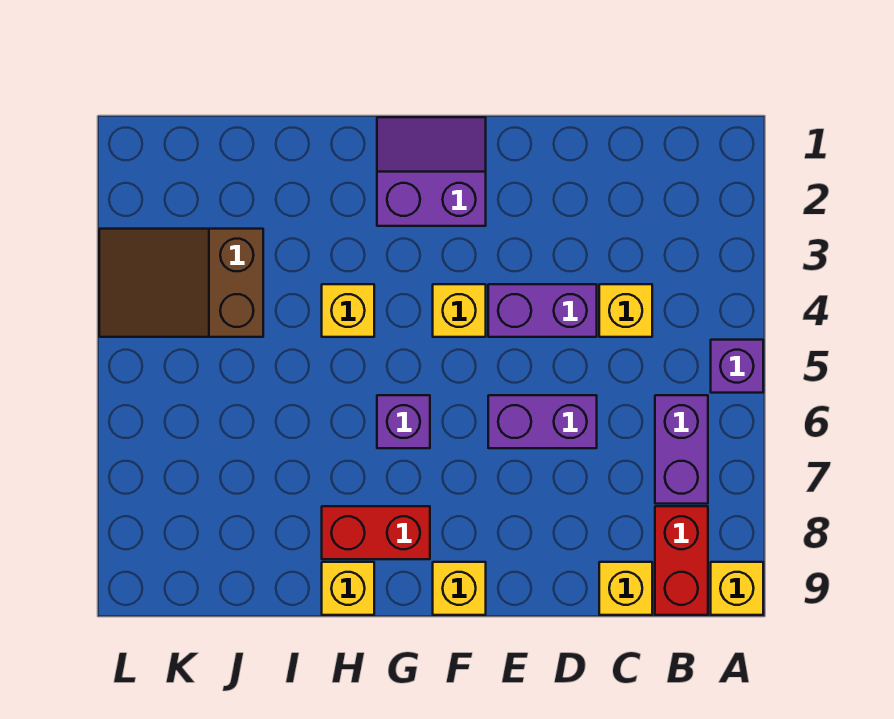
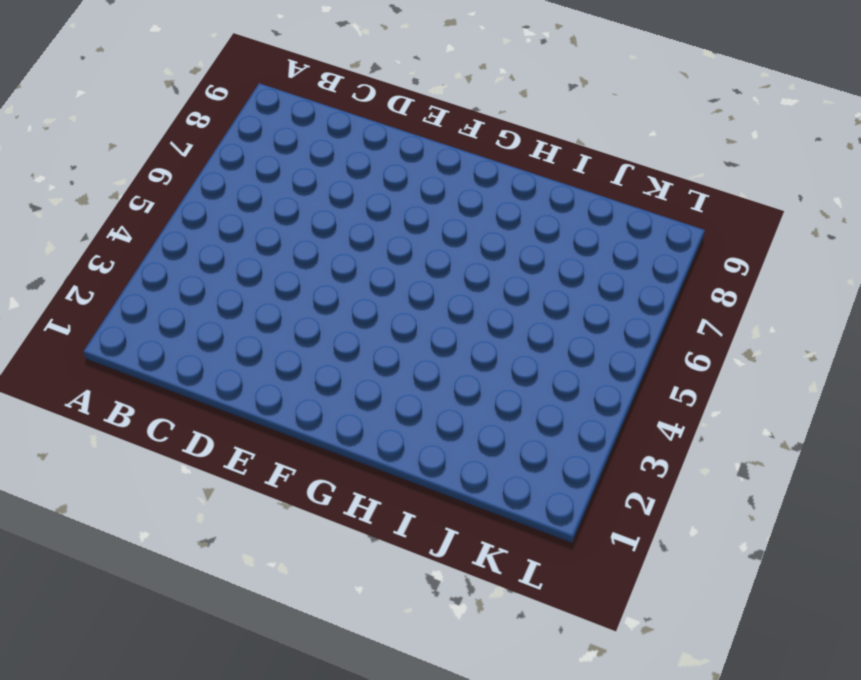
none -> purple 1x1 brick [711,340,763,393]
none -> yellow 1x1 brick [711,562,763,615]
none -> purple 1x2 brick [655,395,708,504]

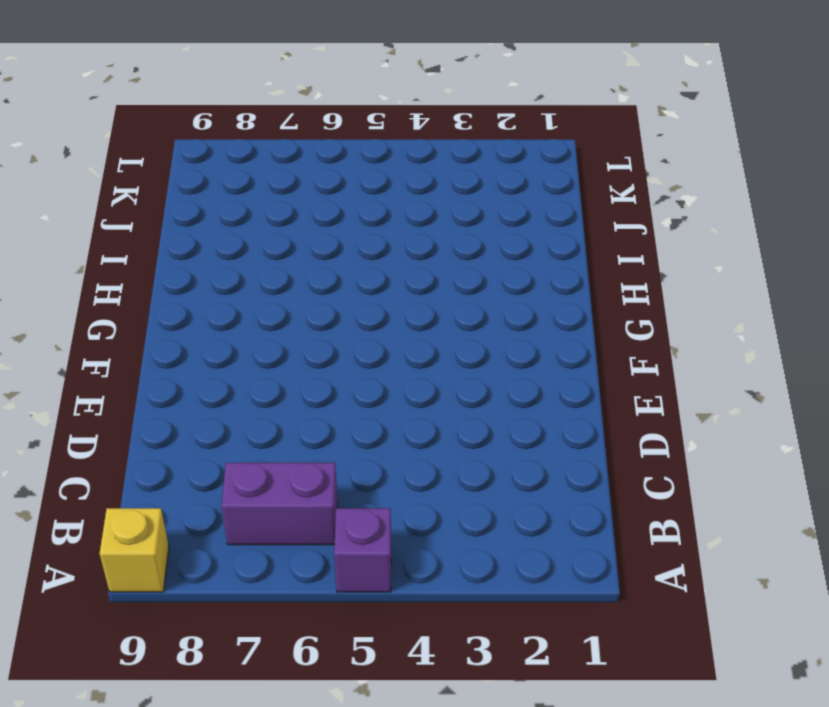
none -> red 1x2 brick [655,506,708,615]
none -> yellow 1x1 brick [599,284,652,337]
none -> yellow 1x1 brick [599,562,652,615]

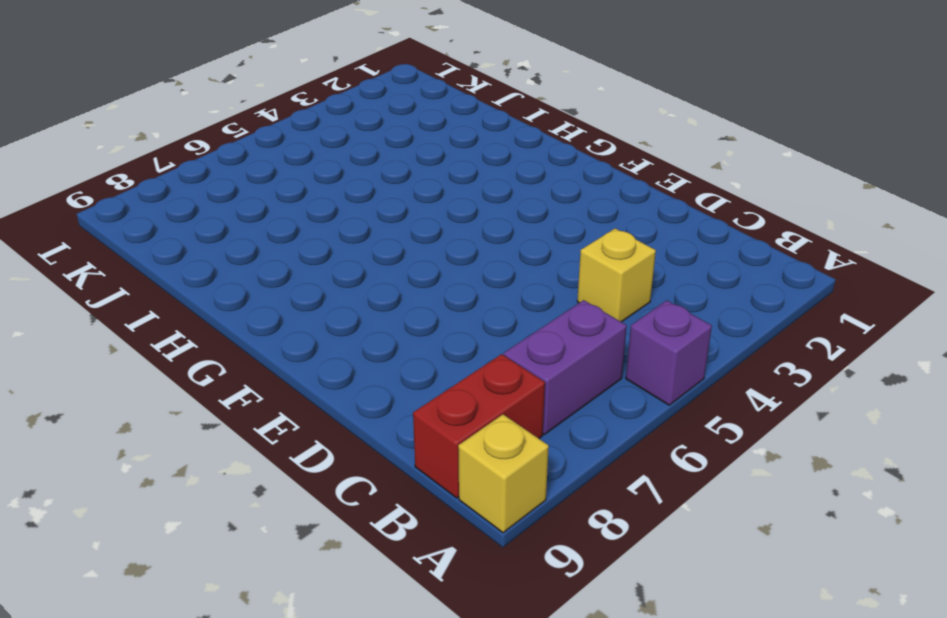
none -> yellow 1x1 brick [599,562,652,615]
none -> purple 1x2 brick [488,284,597,337]
none -> purple 1x2 brick [488,395,597,448]

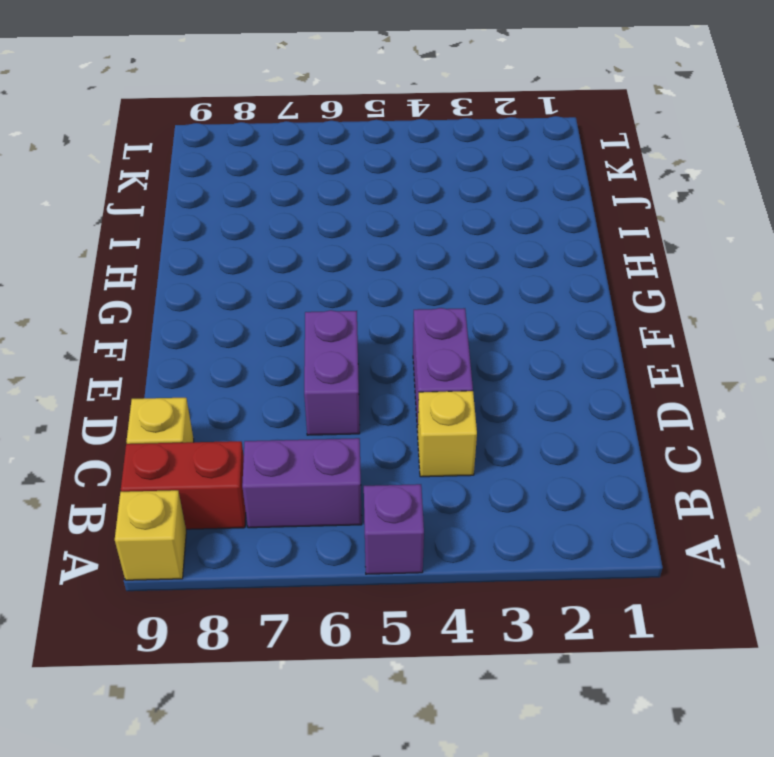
none -> purple 2x2 slope [377,117,486,226]
none -> yellow 1x1 brick [433,284,486,337]
none -> yellow 1x1 brick [433,562,486,615]

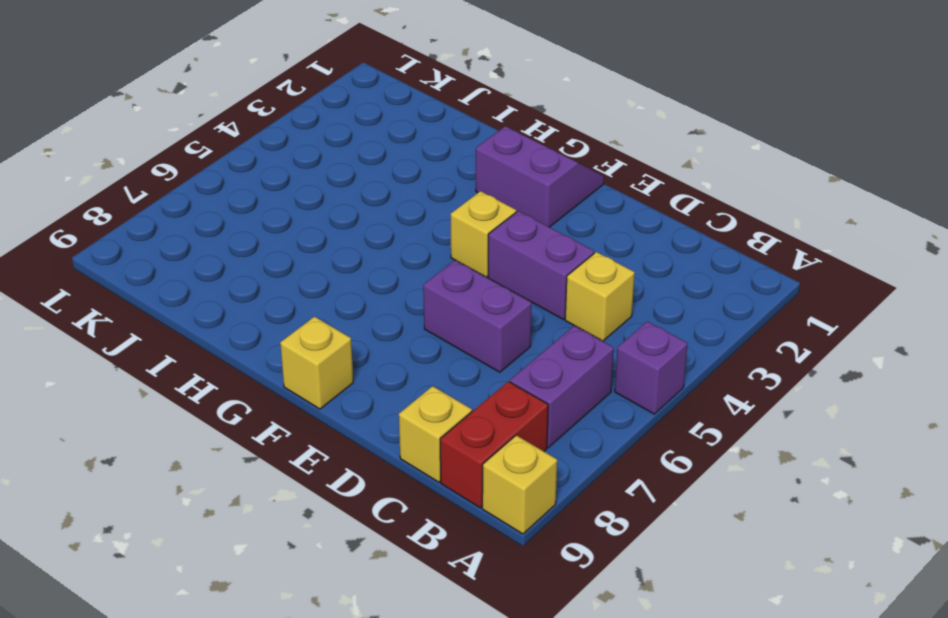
none -> purple 1x1 brick [377,395,430,448]
none -> red 1x2 brick [322,506,430,559]
none -> yellow 1x1 brick [322,284,374,337]

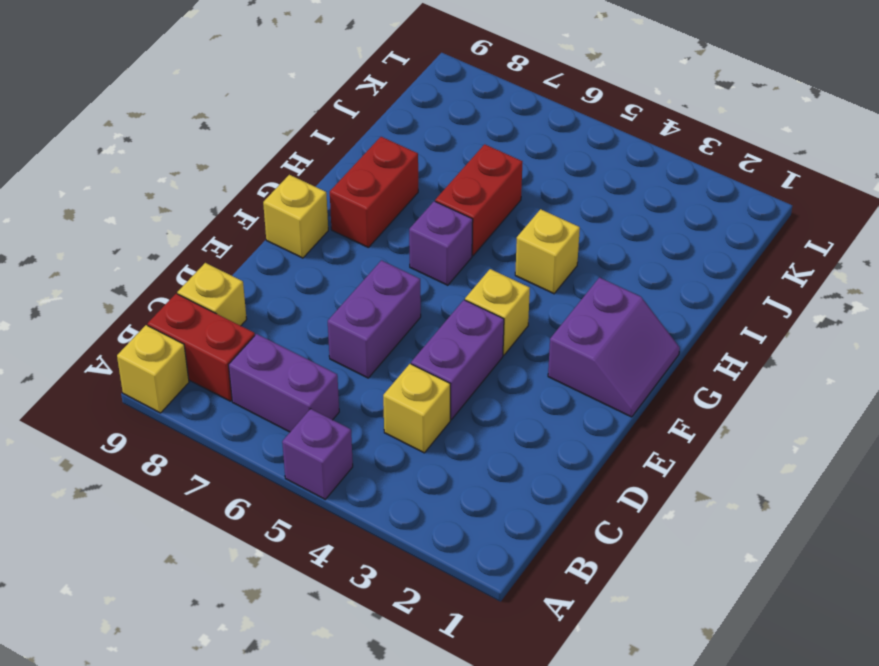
red 1x2 brick [435,144,522,256] -> none
none -> yellow 1x1 brick [322,562,374,615]
none -> brown 2x3 slope [99,229,263,337]

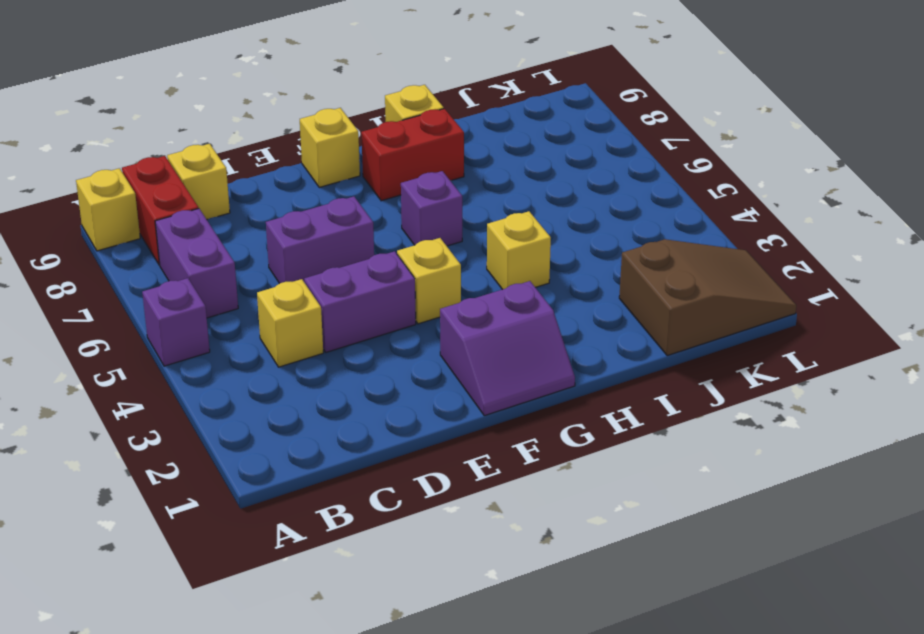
brown 2x3 slope [619,239,796,356] -> brown 2x3 slope moved to [99,229,263,337]

